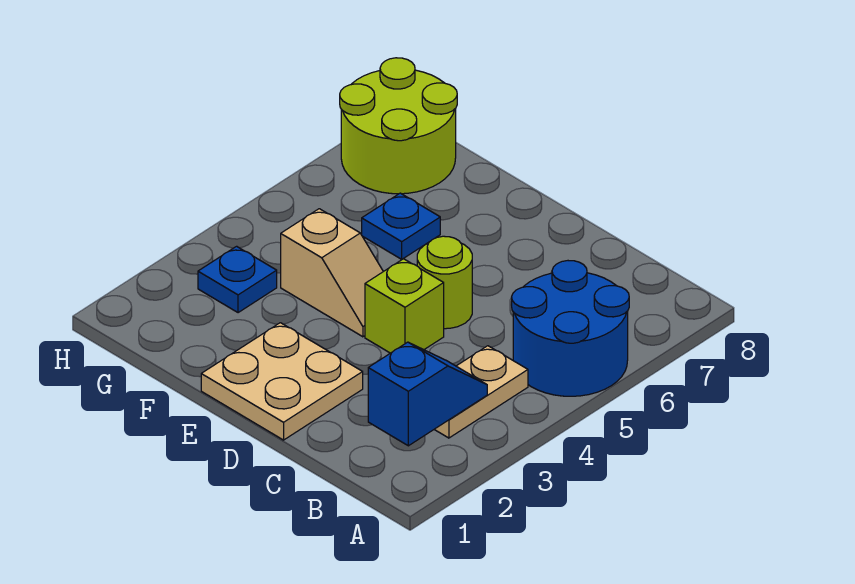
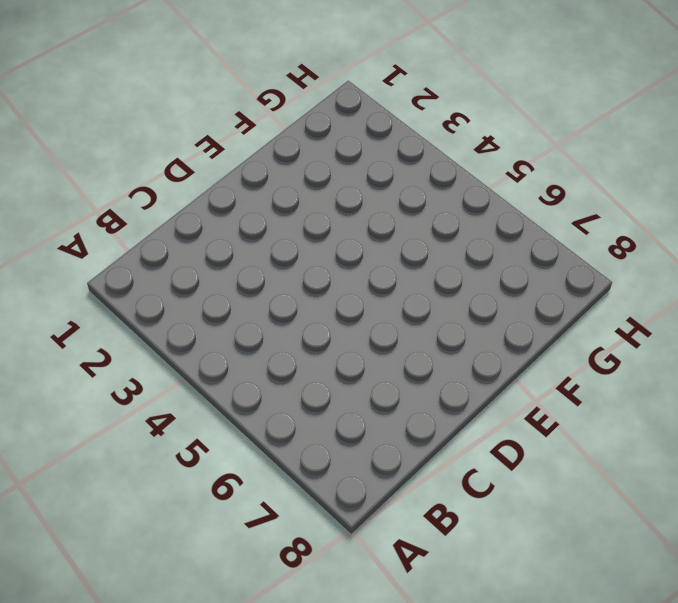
none -> blue 2x2 round brick [512,261,629,396]
none -> tan 1x2 plate [434,346,528,438]

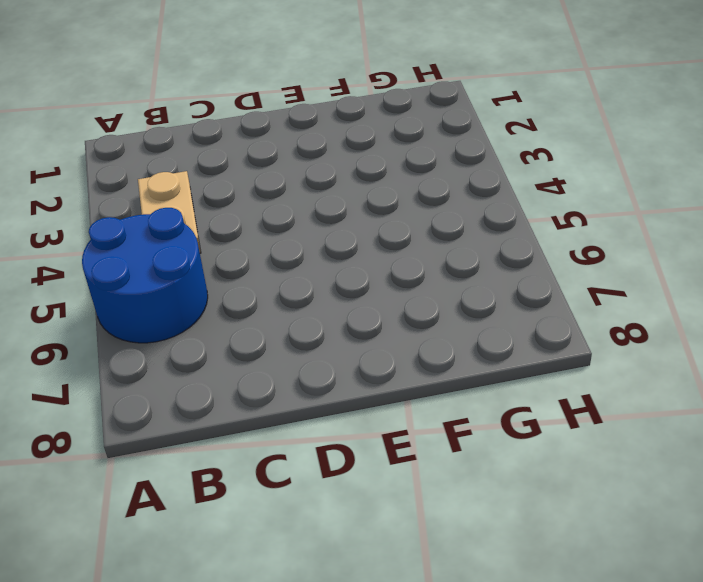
none -> tan 2x2 plate [201,323,363,440]
none -> lime 1x1 brick [365,259,444,353]

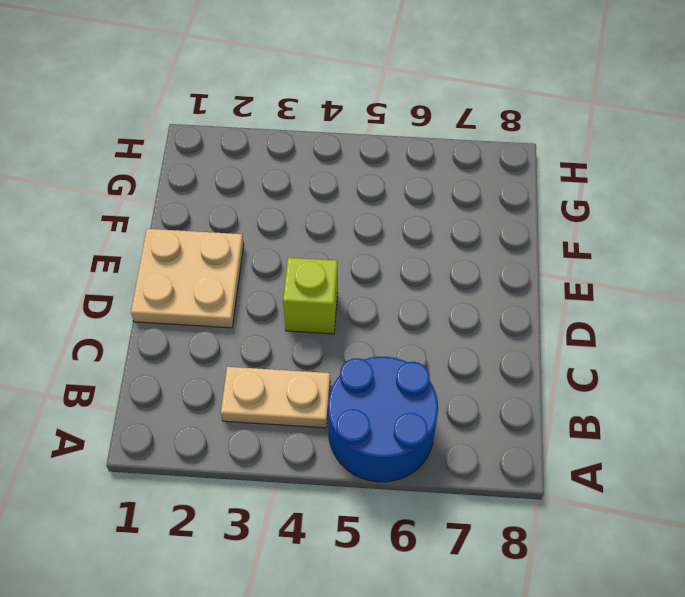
none -> lime 1x1 round brick [417,236,472,329]
none -> tan 1x2 slope [281,209,383,337]

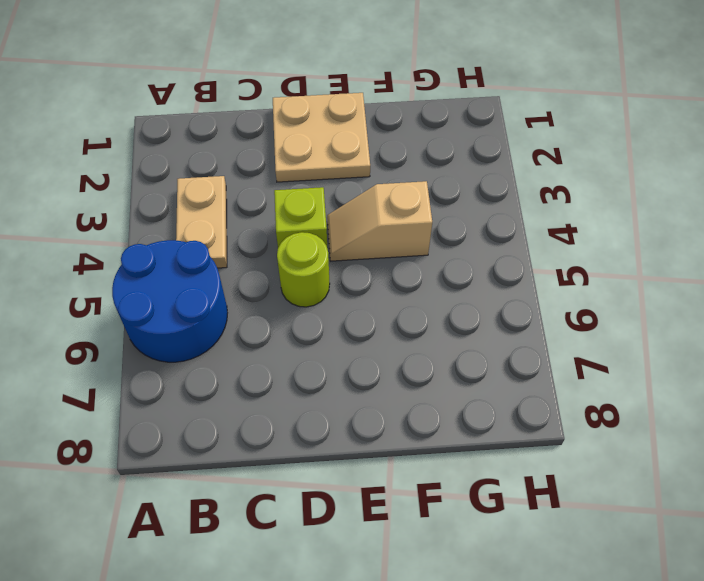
none -> blue 1x1 plate [362,193,440,259]
none -> blue 1x1 plate [198,246,277,313]

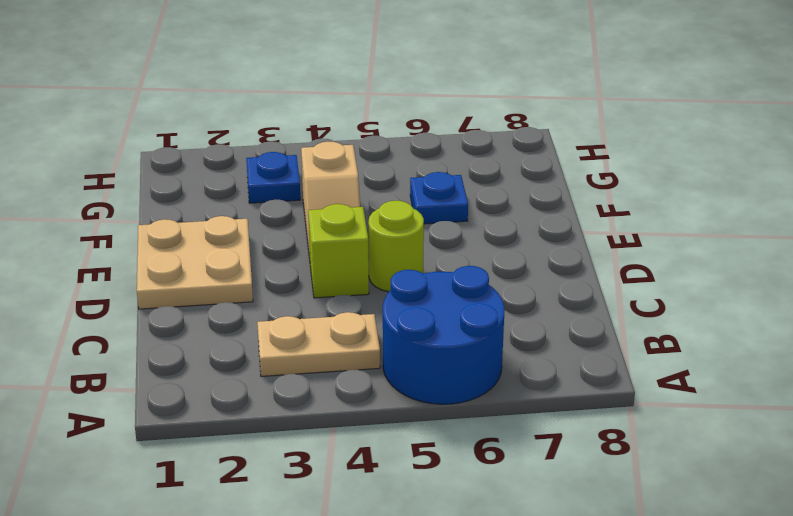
none -> lime 2x2 round brick [340,58,457,194]
none -> blue 1x2 slope [368,342,487,446]

